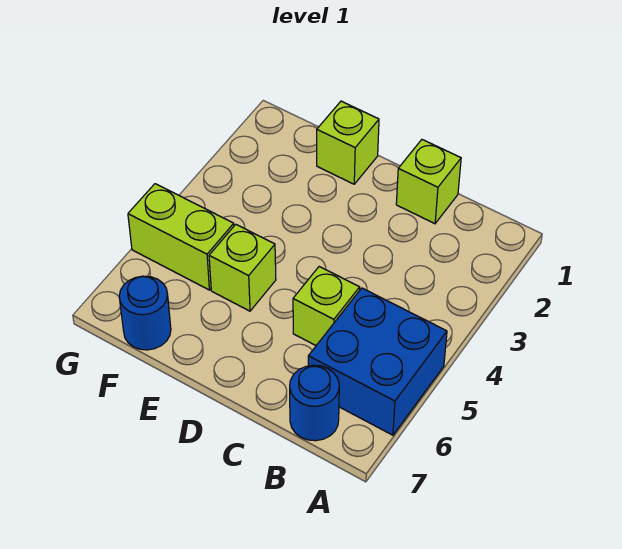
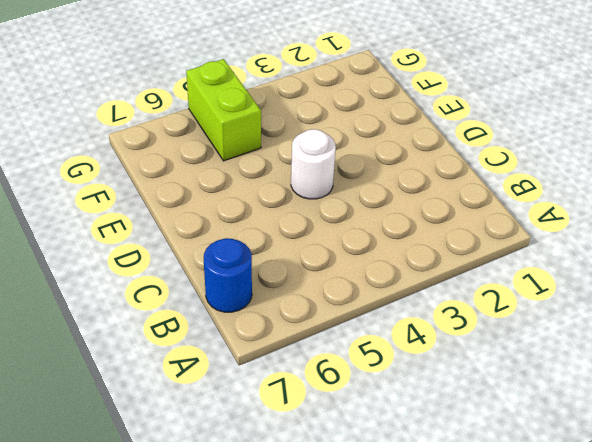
white 1x1 round brick [291,129,336,199] -> none
none -> blue 2x2 brick [308,288,447,435]
none -> lime 1x1 brick [396,140,461,224]

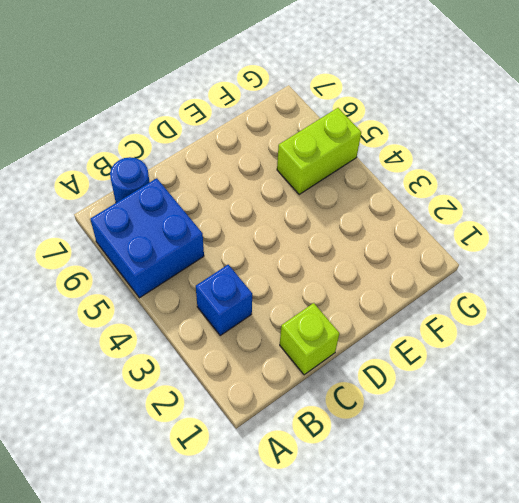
blue 1x1 brick [196,265,252,335] -> none
none -> lime 1x1 brick [293,267,360,345]
none -> lime 1x1 brick [317,101,379,184]

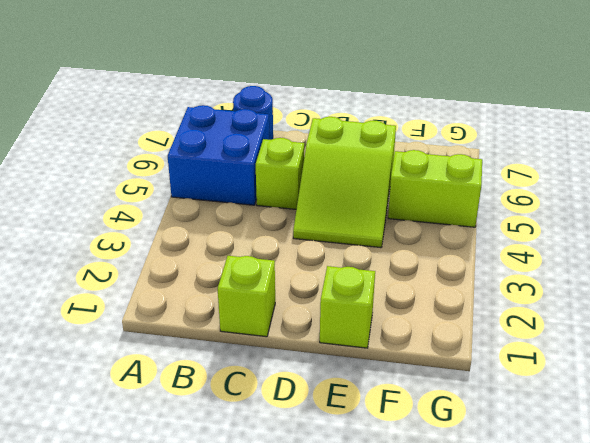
lime 2x3 slope [293,117,396,248] -> lime 1x1 brick [209,224,276,311]
none -> blue 1x1 round brick [119,276,171,350]

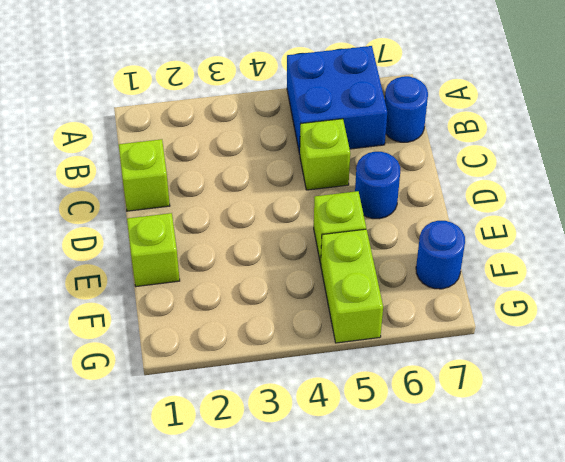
blue 1x1 round brick [355,152,400,219] -> none

